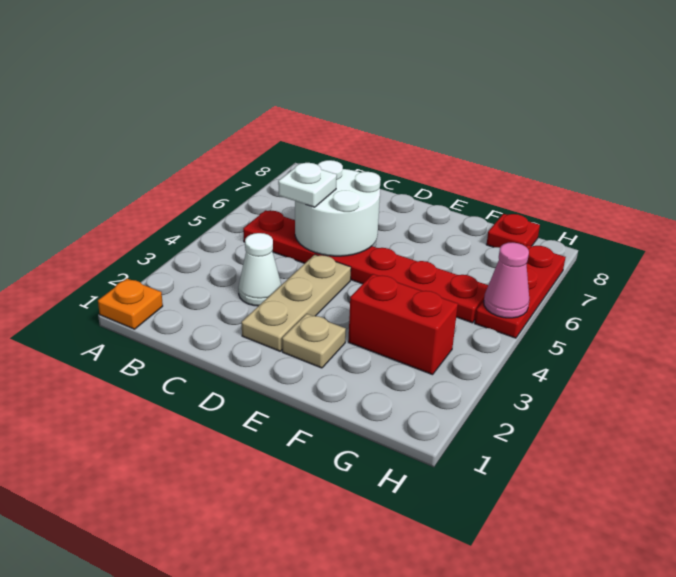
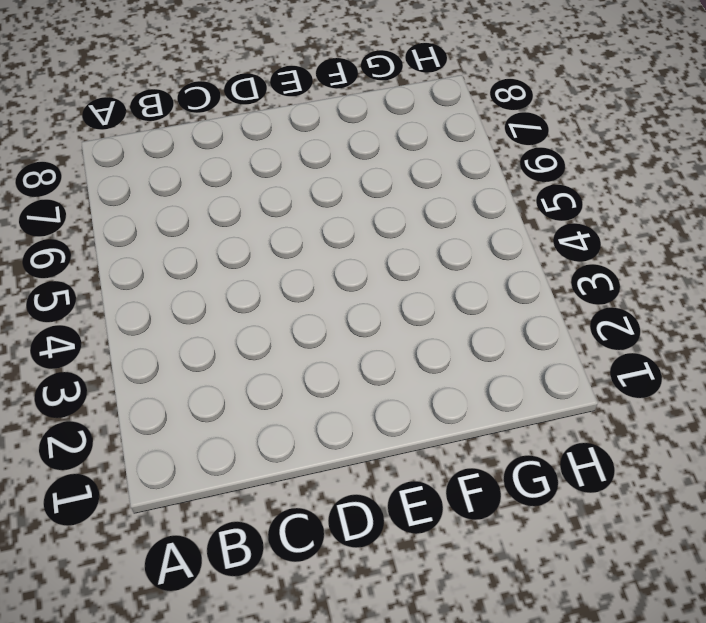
none -> orange 1x1 plate [98,279,163,329]
none -> red 1x6 plate [243,210,488,323]

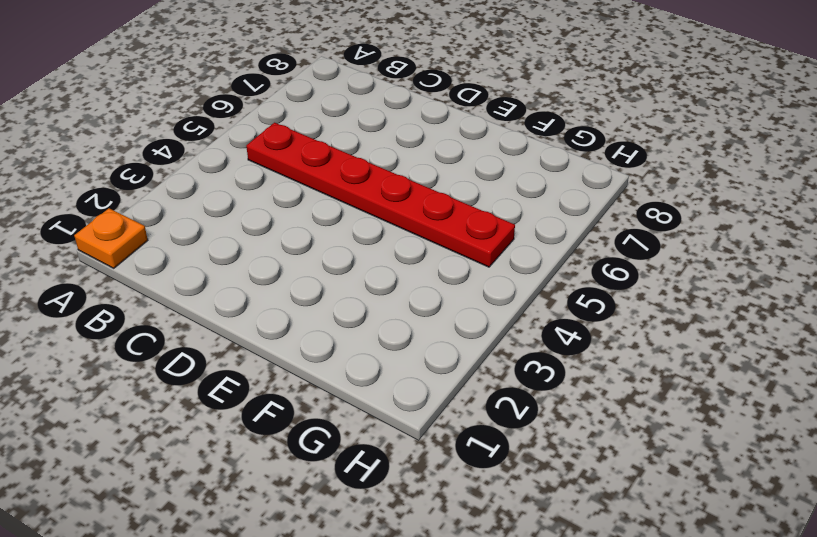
none -> white 1x1 cone [238,233,281,306]
none -> tan 1x3 plate [242,255,351,351]

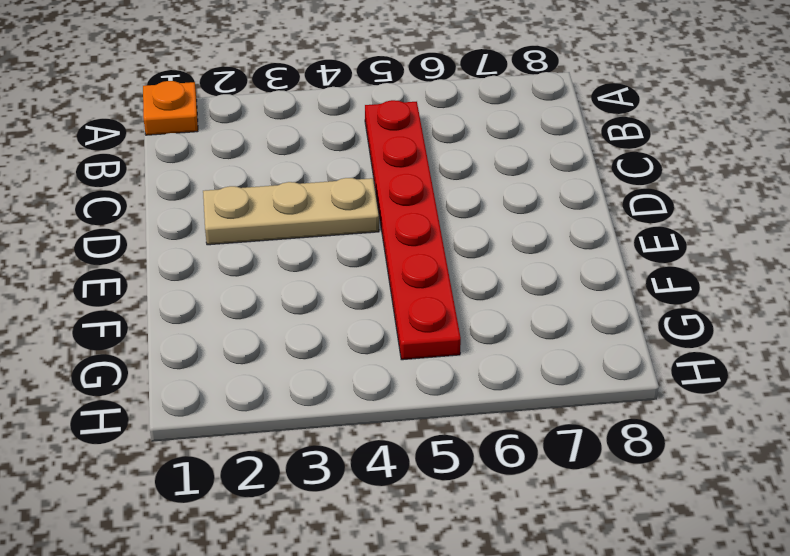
none -> white 1x1 cone [238,233,281,306]
none -> tan 1x1 plate [282,314,346,368]

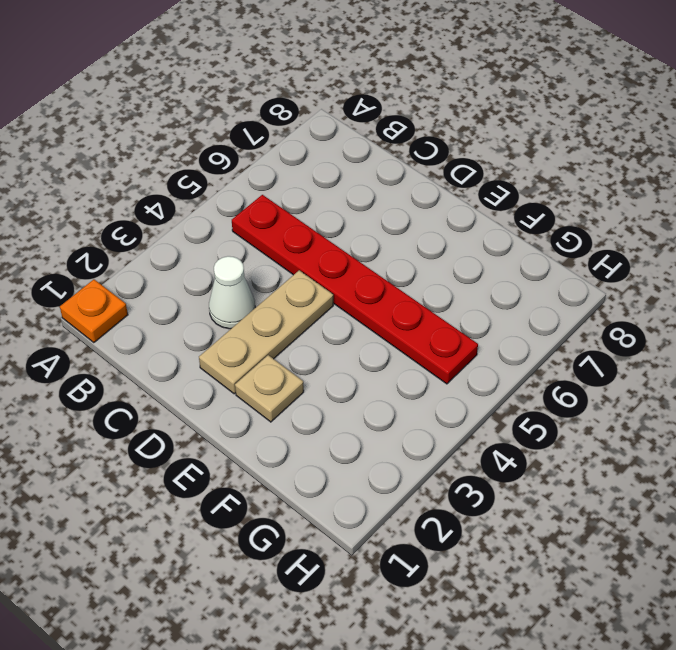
none -> red 1x2 brick [348,274,458,375]
none -> red 1x1 plate [486,214,540,248]

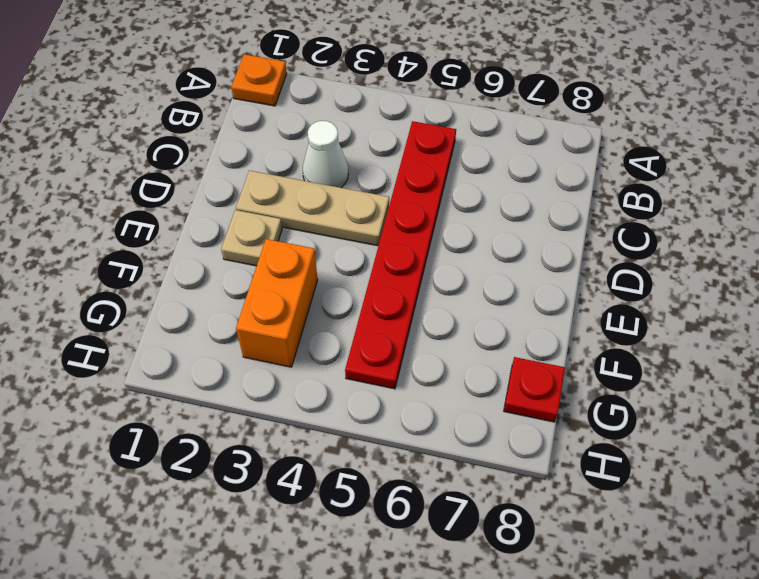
orange 1x2 brick [236,239,318,367] -> red 1x2 brick [348,274,458,375]
none -> red 1x3 plate [475,245,566,338]
none -> white 2x2 round brick [295,160,381,256]

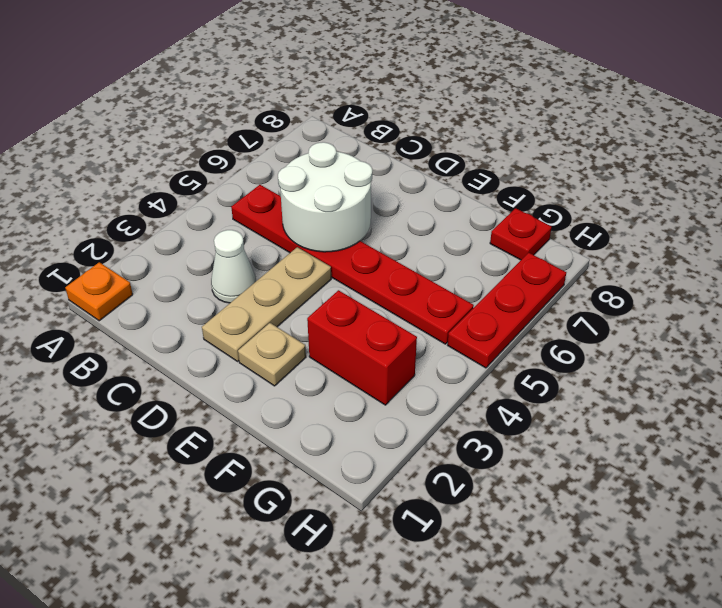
none -> pink 1x1 cone [484,242,529,318]
none -> white 1x1 plate [278,163,337,207]

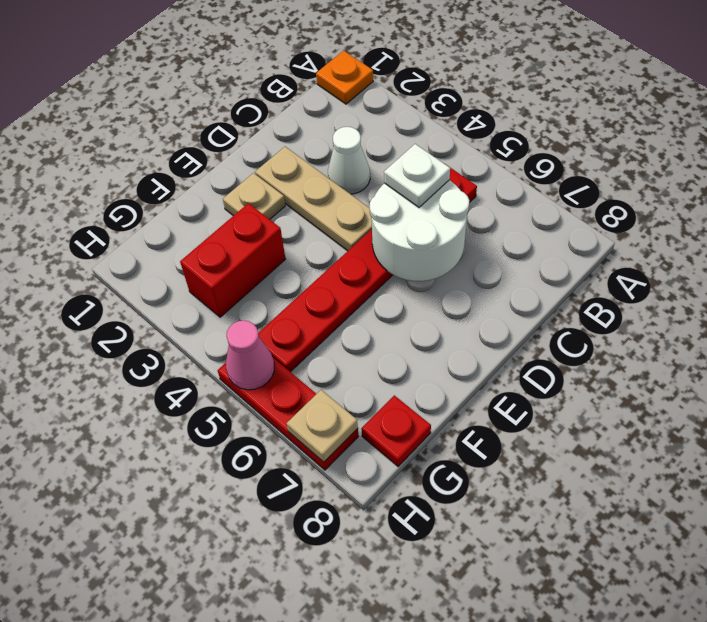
tan 1x1 plate [287,390,358,462] -> none

